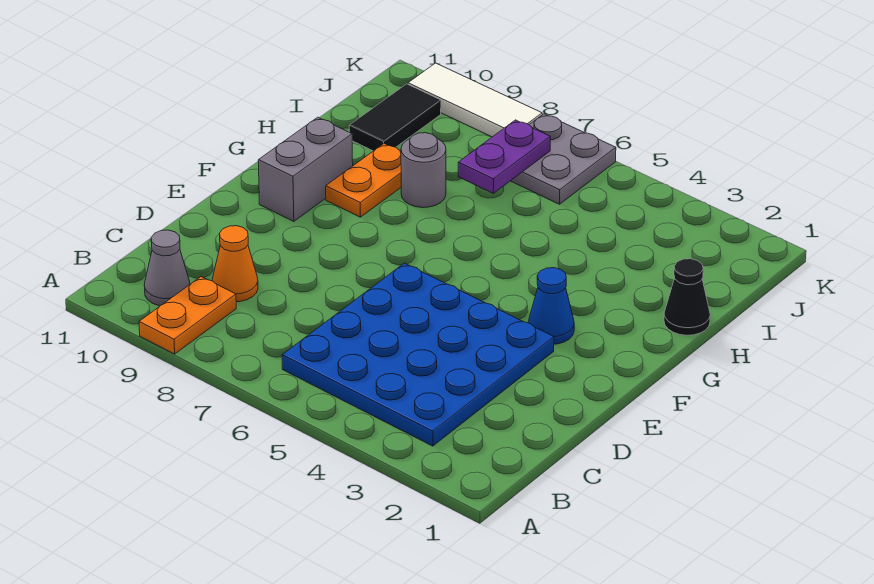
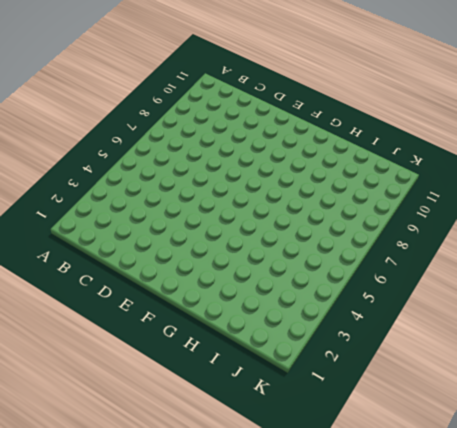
none -> orange 1x2 plate [139,277,236,354]
none -> blue 4x4 plate [282,263,554,446]
none -> grey 1x1 cone [144,230,190,306]

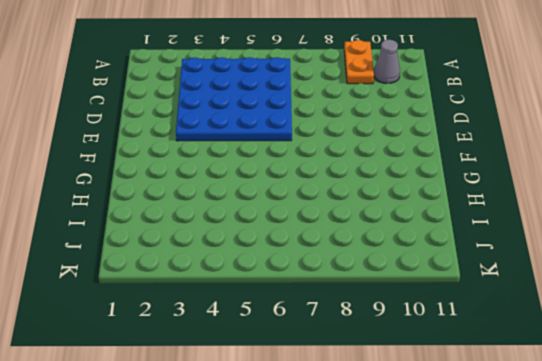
none -> orange 1x1 cone [212,226,258,302]
none -> blue 1x1 cone [528,268,574,344]
none -> grey 1x2 brick [258,117,353,221]

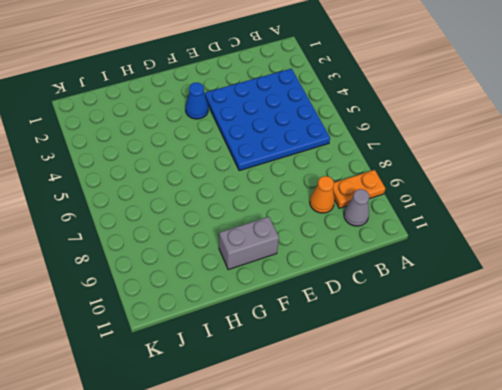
none -> orange 1x2 plate [326,144,401,217]
none -> black 1x1 cone [664,259,710,335]
none -> grey 1x1 round brick [401,133,446,208]

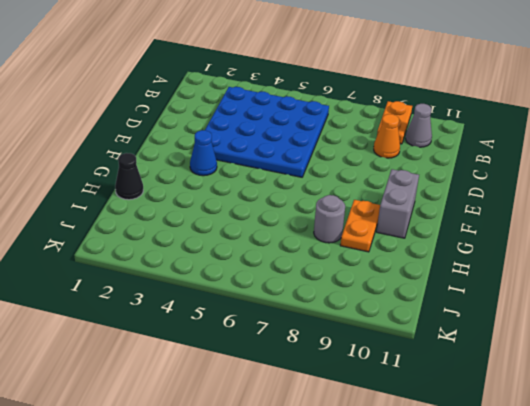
none -> black 1x2 tile [349,84,441,151]
none -> grey 2x2 plate [511,114,616,204]
none -> white 1x3 tile [408,63,542,137]

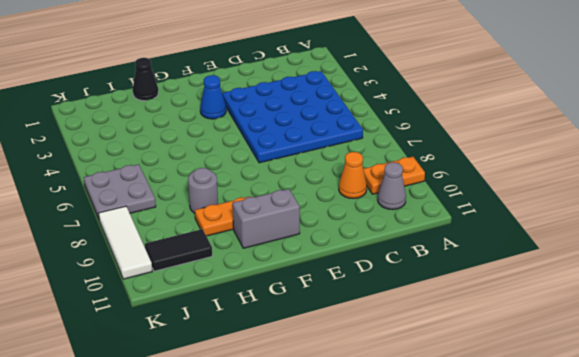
none -> purple 1x2 plate [458,120,550,193]

